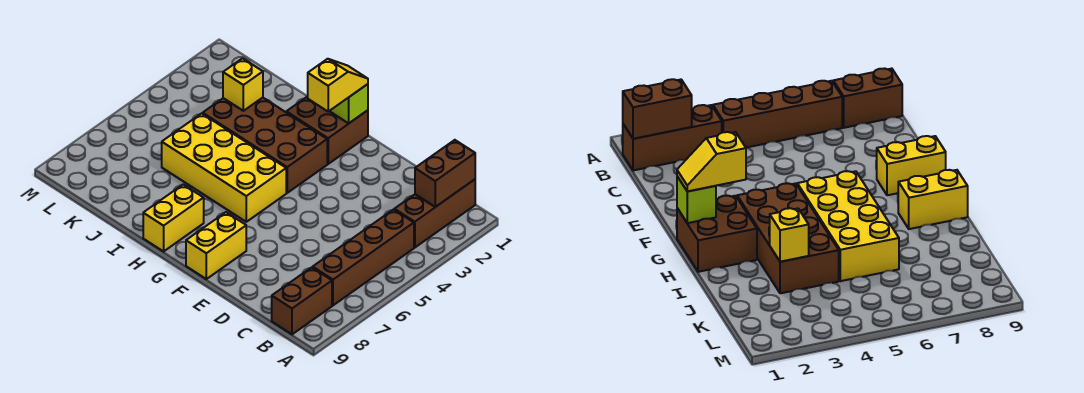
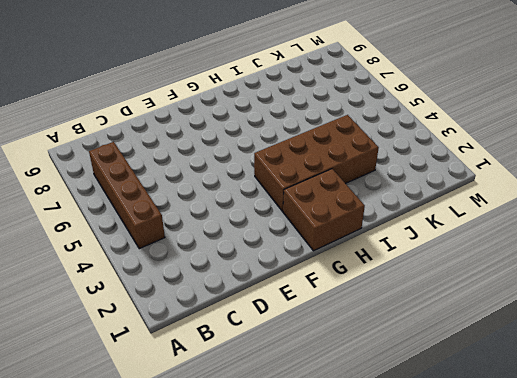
none -> brown 1x3 brick [394,179,475,248]
none -> brown 1x2 brick [272,267,332,334]
none -> yellow 1x2 brick [186,212,246,279]

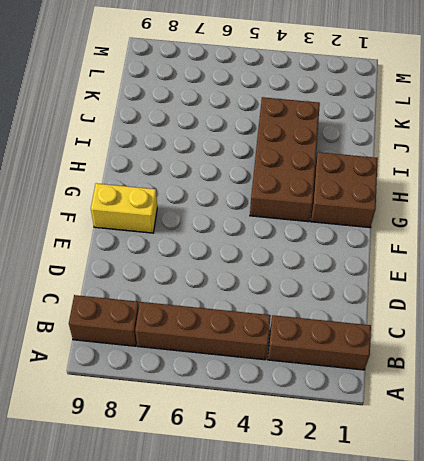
none -> yellow 2x4 brick [162,113,286,222]
none -> yellow 1x2 brick [143,185,204,251]
none -> brown 1x2 brick [415,140,475,207]

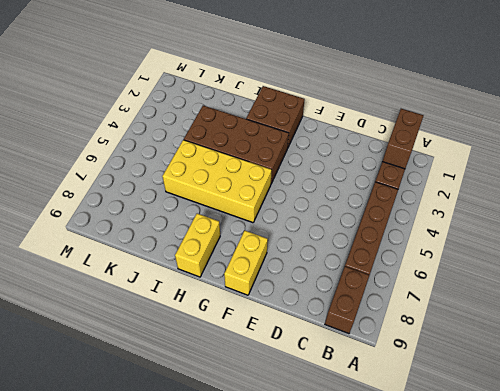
none -> lime 1x1 brick [330,84,368,123]
none -> yellow 1x1 brick [223,58,263,111]
none -> yellow 1x2 slope [308,59,368,111]

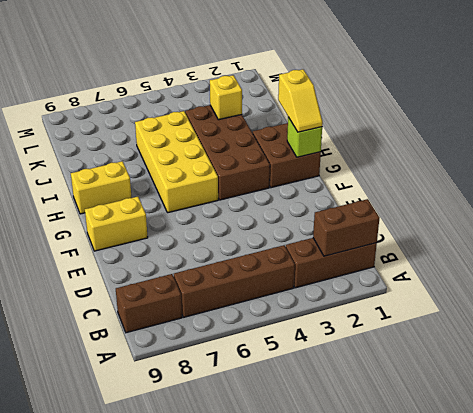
yellow 1x2 slope [278,69,323,132] -> yellow 1x2 slope turned to [308,59,368,111]

